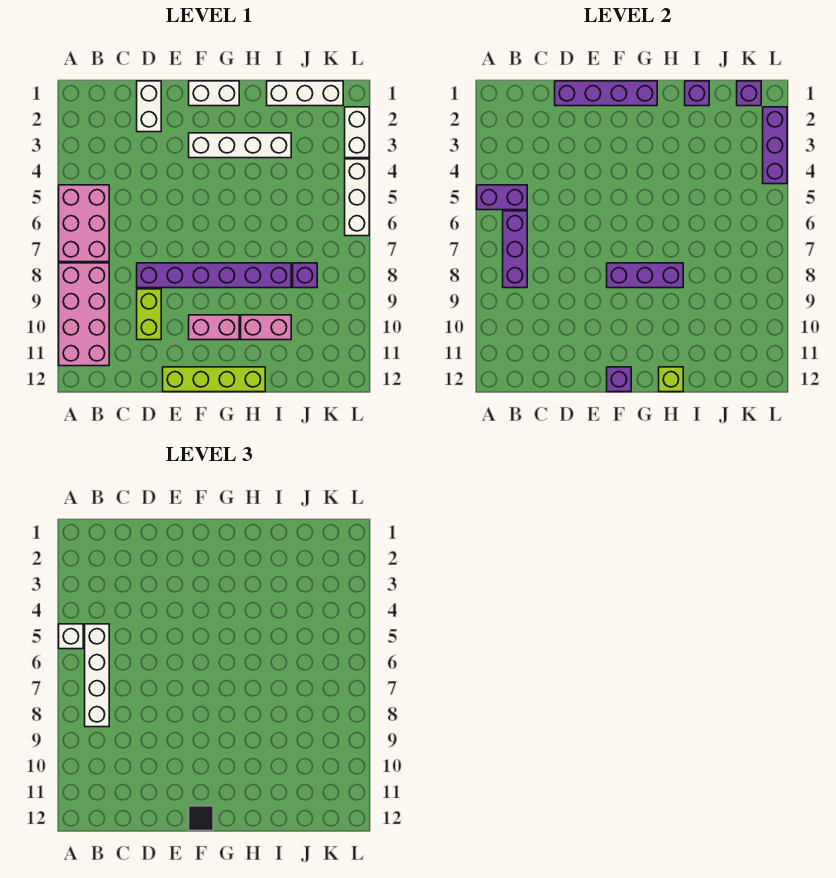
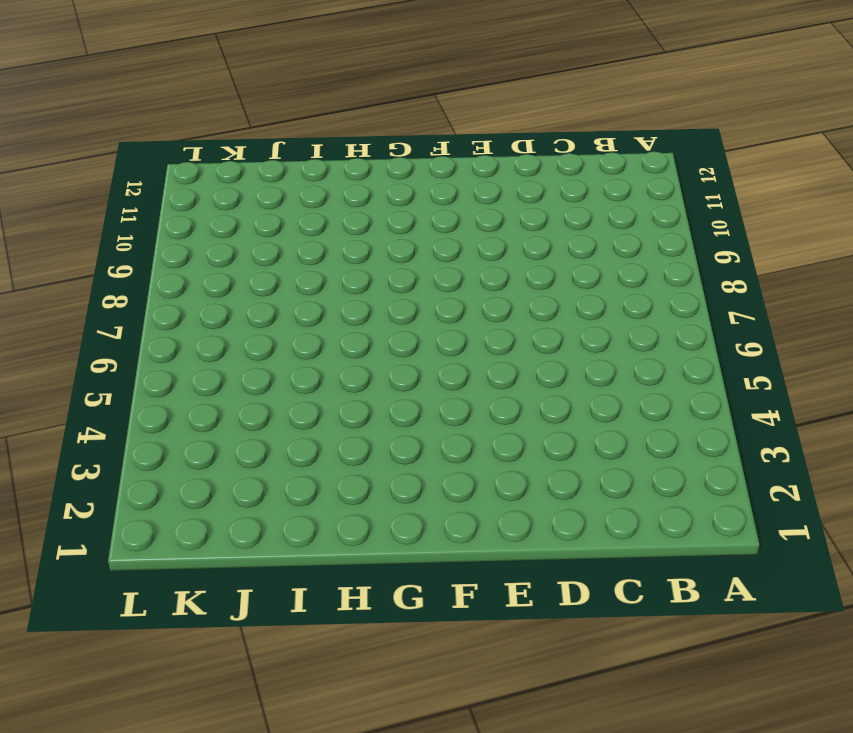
none -> pink 2x3 brick [59,185,109,262]
none -> pink 2x4 brick [59,263,109,366]
none -> white 1x2 brick [137,81,161,132]

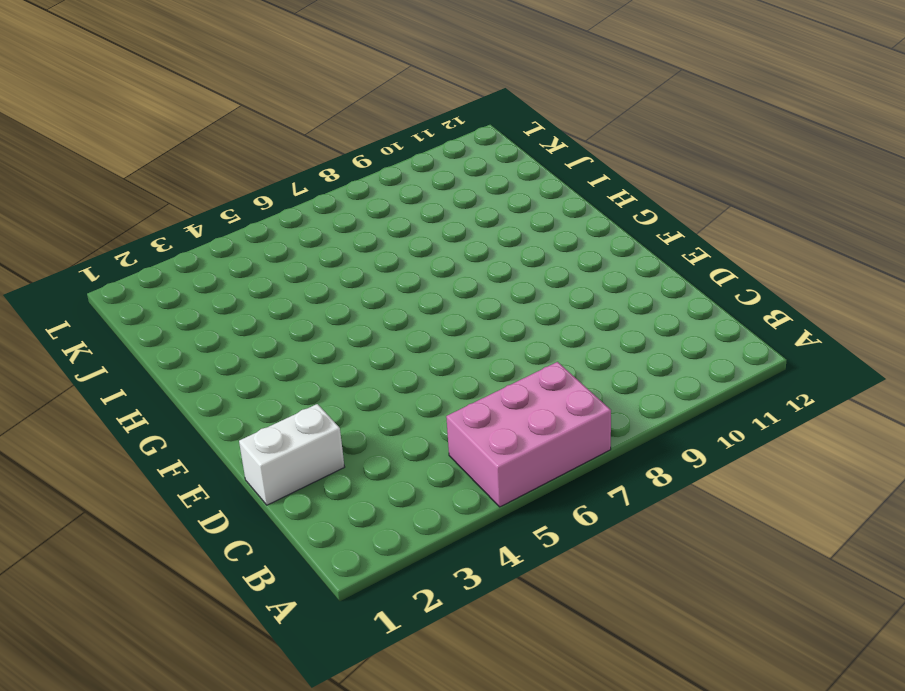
none -> pink 2x4 brick [59,263,109,366]
none -> purple 1x6 brick [137,263,291,288]
none -> lime 1x2 brick [137,289,161,340]

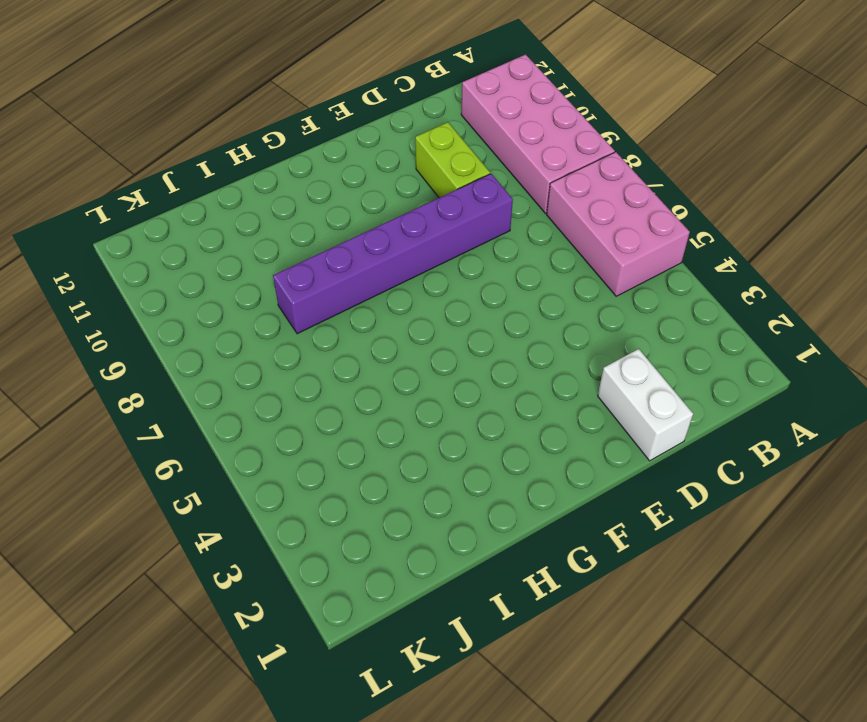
none -> lime 1x4 brick [163,367,265,392]
none -> white 1x2 brick [189,81,239,106]
none -> white 1x4 brick [189,133,291,158]

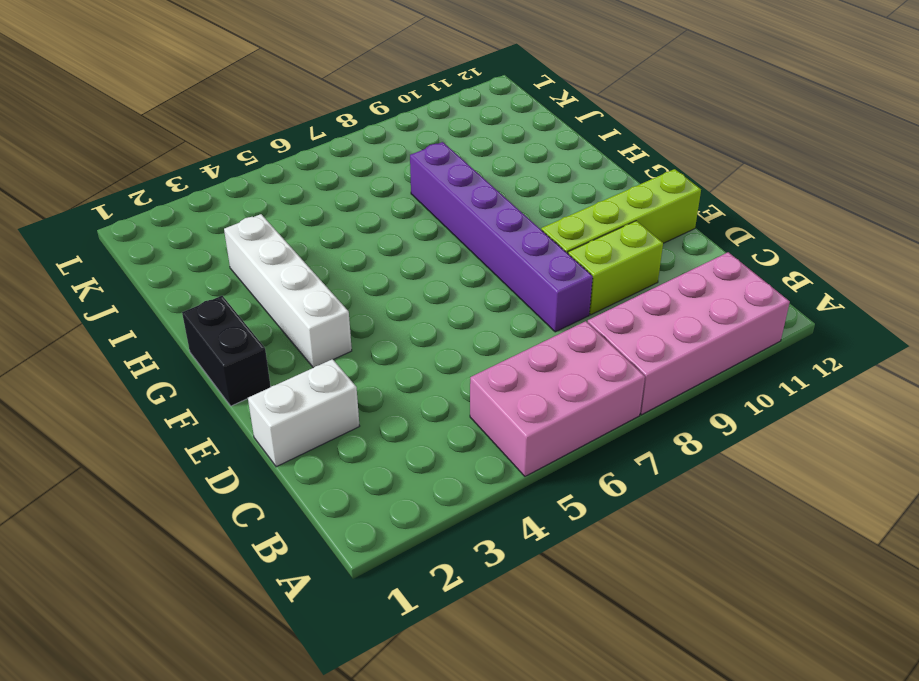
lime 1x4 brick [541,169,701,253] -> lime 1x4 brick turned to [163,367,265,392]
black 1x2 brick [182,296,271,406] -> white 1x2 brick [189,81,239,106]
none -> pink 1x2 brick [189,315,239,340]
none -> pink 1x2 brick [241,315,291,340]
none -> white 1x3 brick [267,81,343,106]

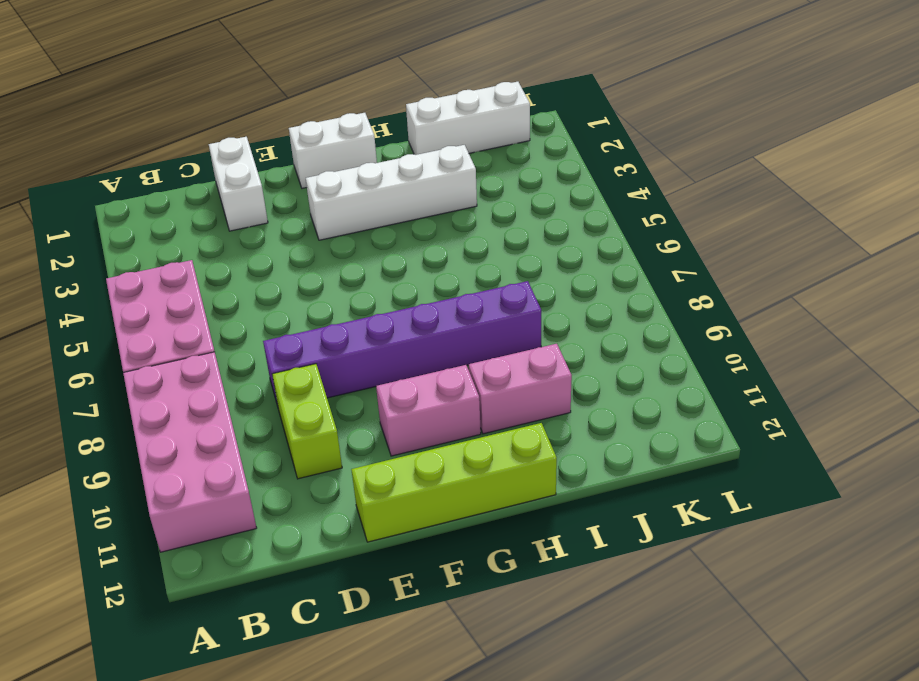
none -> purple 1x1 brick [293,263,317,288]
none -> white 1x2 brick [345,107,369,158]
none -> white 1x3 brick [345,159,369,236]

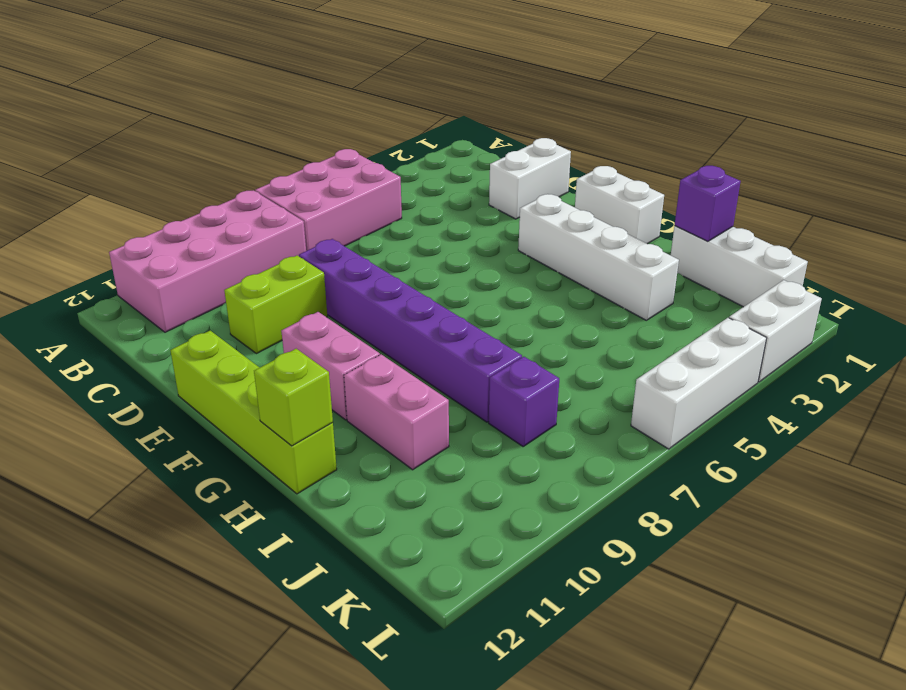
none -> purple 1x2 brick [477,185,527,210]
none -> purple 1x3 brick [503,211,527,288]
none -> purple 1x4 brick [555,81,657,106]

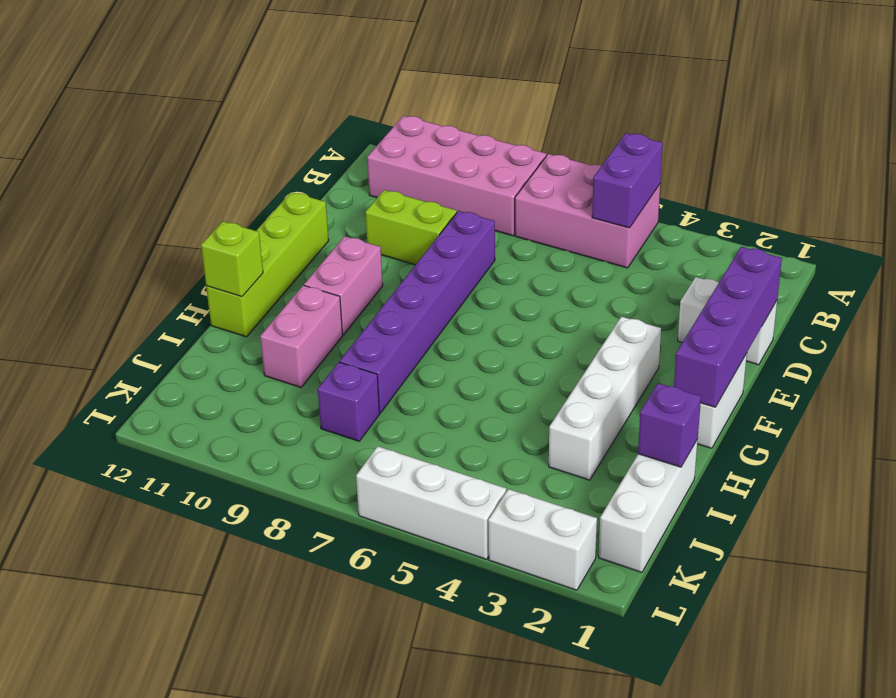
none -> purple 1x3 brick [503,211,527,288]
none -> purple 1x3 brick [607,263,683,288]
none -> purple 1x1 brick [607,367,631,392]

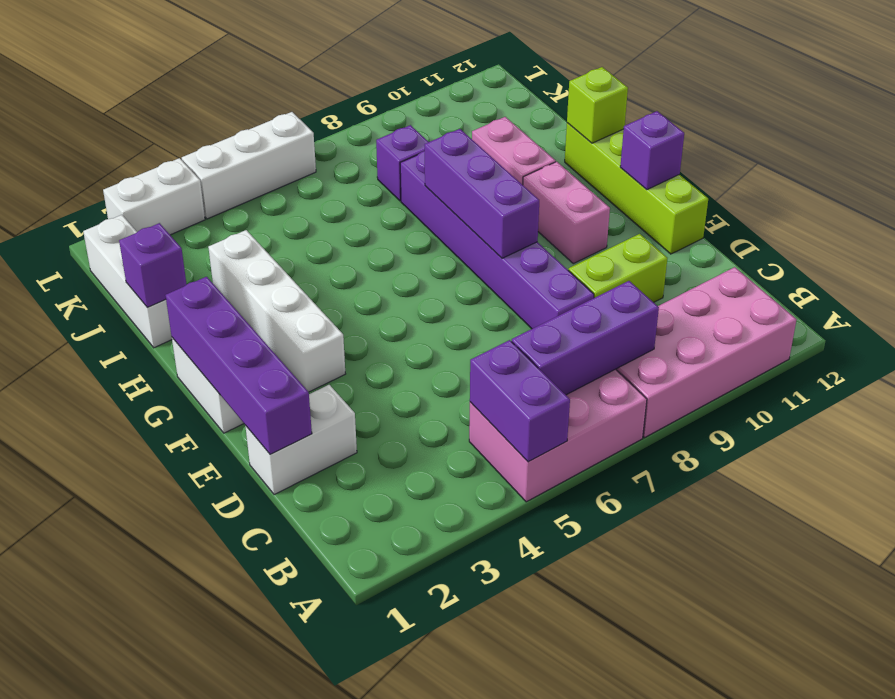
none -> purple 1x1 brick [737,81,761,106]
none -> purple 1x3 brick [763,107,787,184]
none -> white 1x1 brick [59,624,83,649]

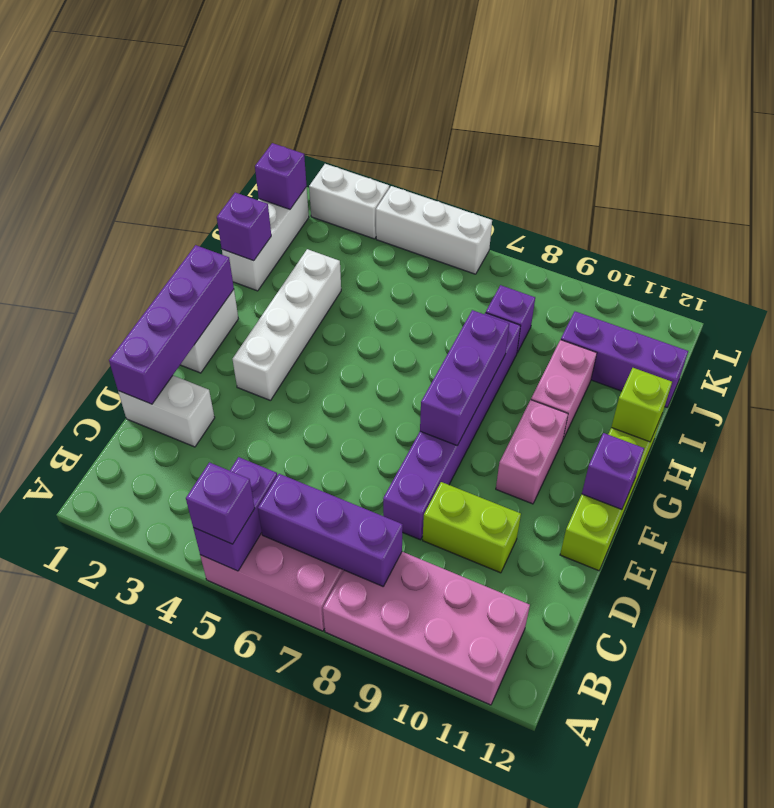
purple 1x1 brick [186,462,255,544] -> white 1x1 brick [59,624,83,649]
purple 1x3 brick [561,311,688,407] -> purple 1x3 brick moved to [763,107,787,184]
none -> white 1x4 brick [85,624,109,727]
none -> black 1x1 tile [189,806,213,831]

